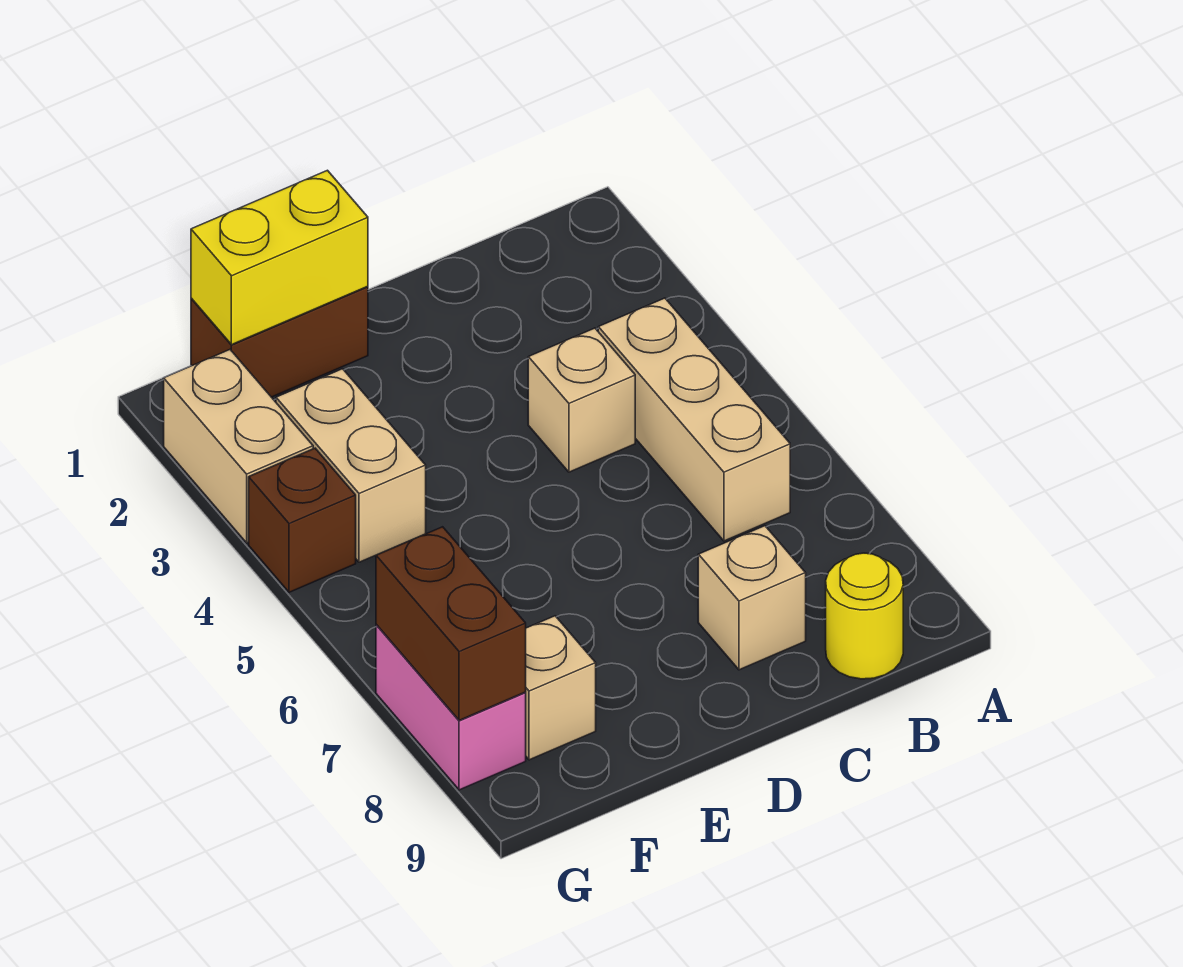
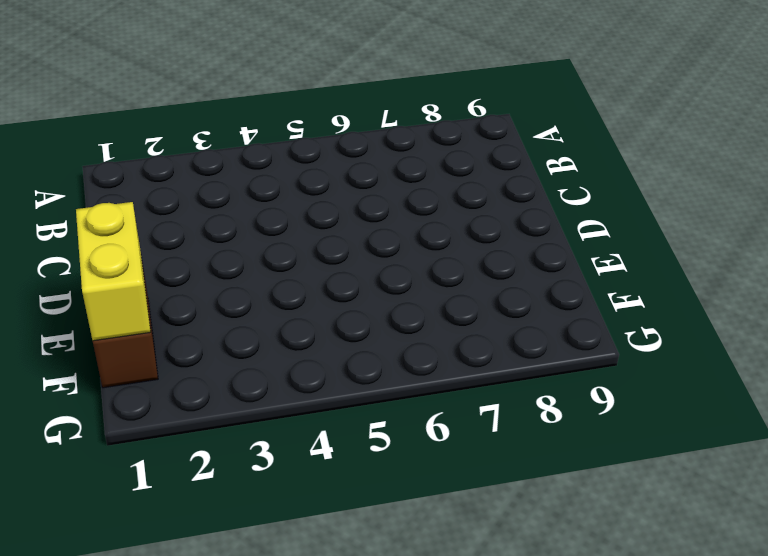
none -> tan 1x3 brick [598,298,790,541]
none -> yellow 1x1 round brick [826,553,903,679]
none -> tan 1x1 brick [528,328,635,472]

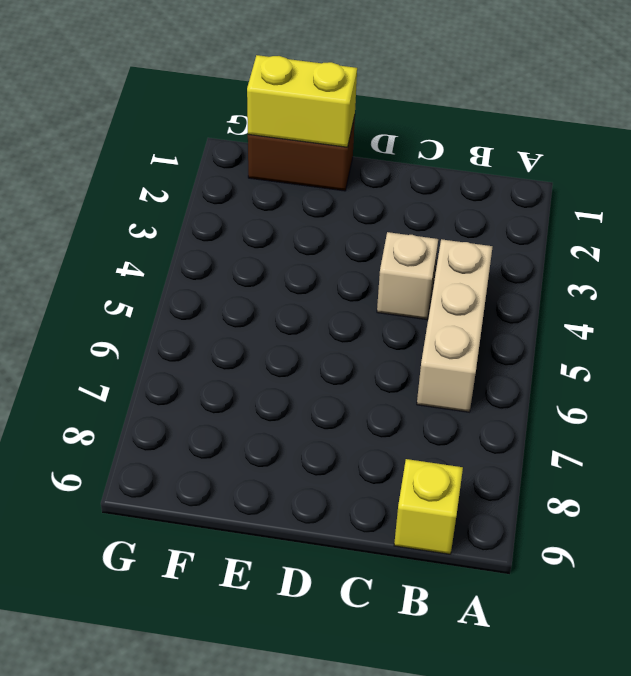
yellow 1x1 brick [394,459,463,554] -> yellow 1x1 round brick [826,553,903,679]
none -> tan 1x1 brick [698,526,806,670]
none -> tan 1x2 brick [276,369,426,562]
none -> tan 1x1 brick [525,616,596,760]

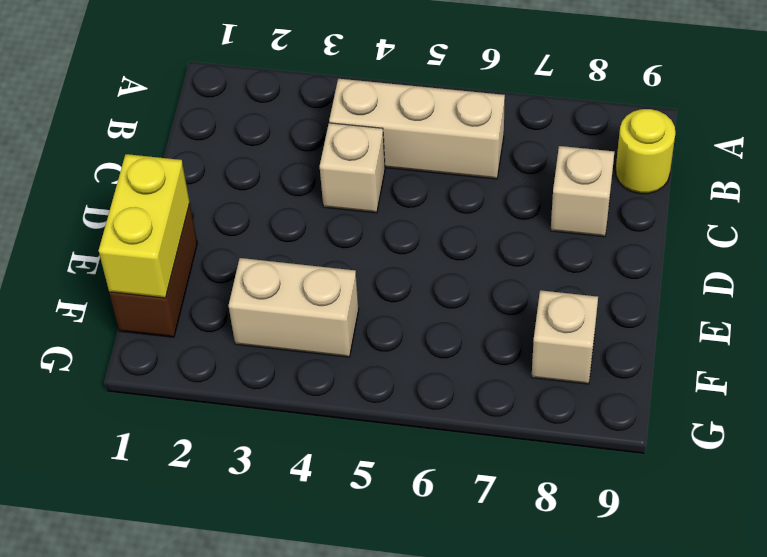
none -> tan 1x2 brick [164,350,313,543]
none -> brown 1x1 brick [249,448,356,592]
none -> pink 1x2 brick [376,625,526,790]

